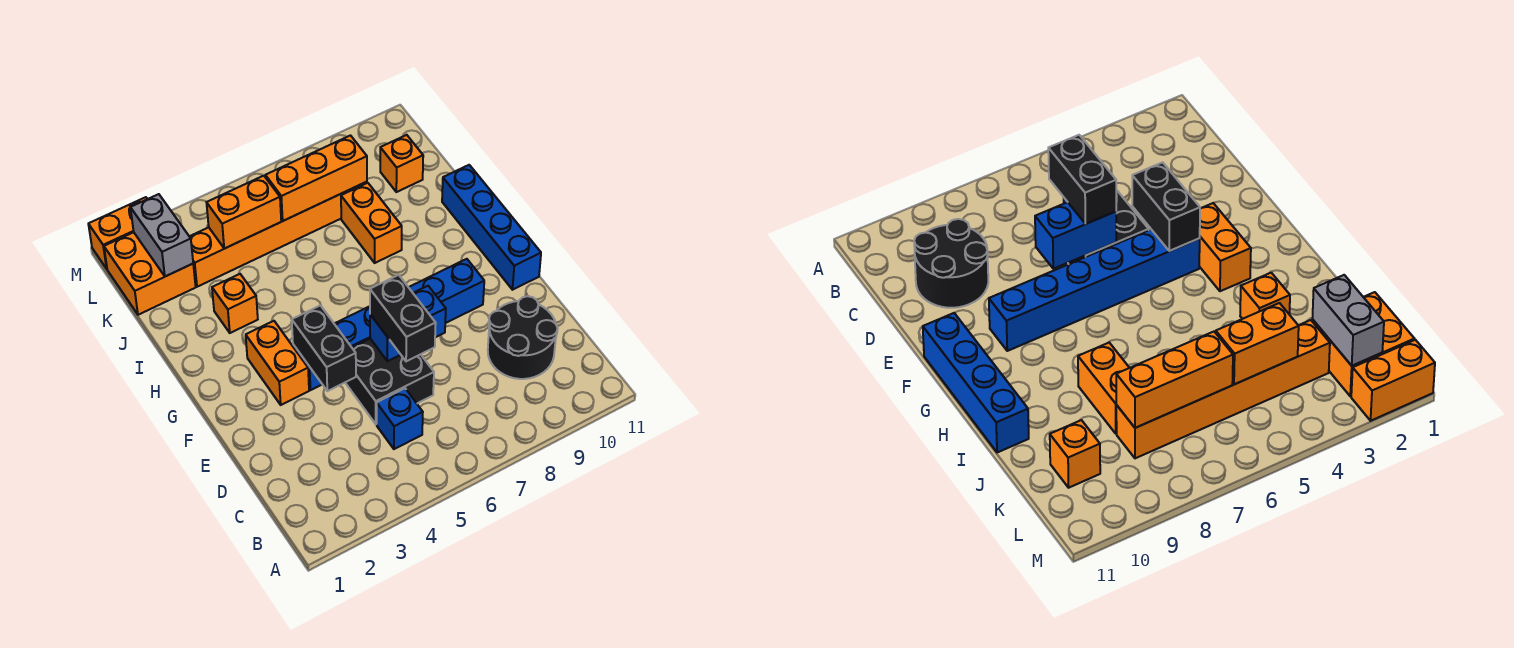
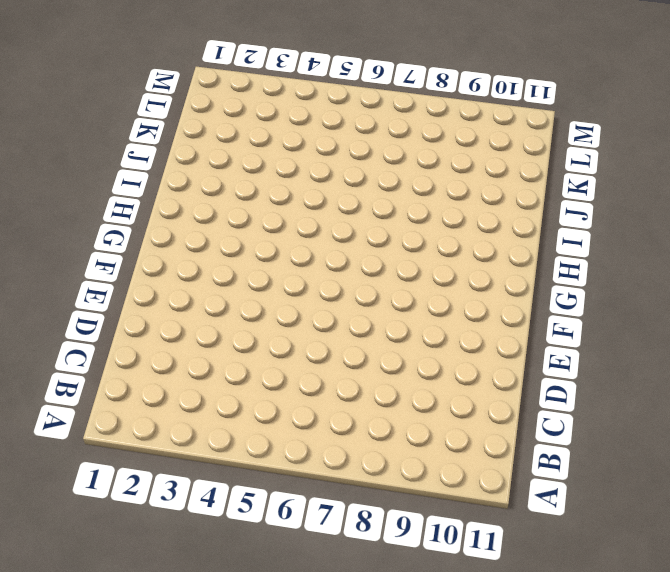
none -> blue 1x1 brick [377,388,423,449]
none -> black 2x2 round brick [488,296,558,379]
none -> black 2x2 brick [345,339,434,424]

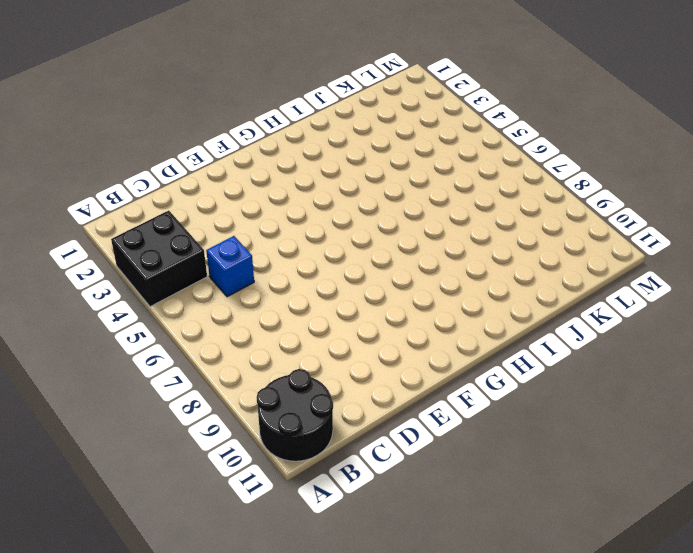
black 2x2 brick [111,211,207,307] -> black 2x2 brick moved to [345,339,434,424]
black 2x2 round brick [257,369,333,461] -> black 2x2 round brick moved to [488,296,558,379]
none -> orange 1x2 brick [246,321,309,405]
none -> blue 1x6 brick [293,259,484,390]
none -> blue 1x4 brick [442,165,541,290]

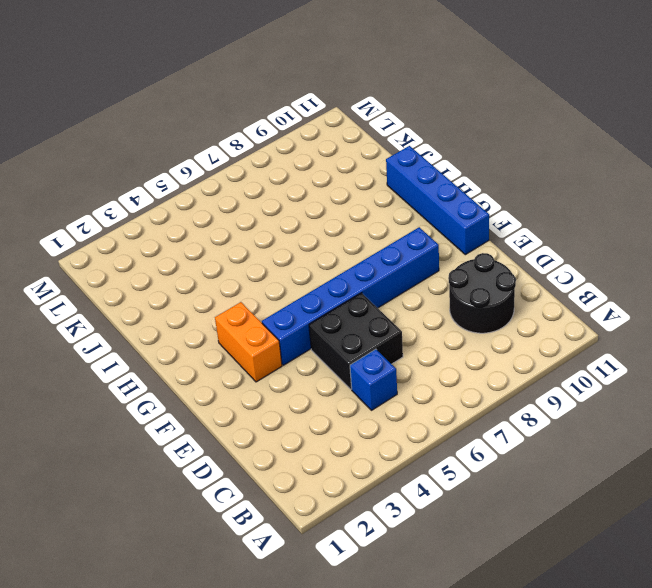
none -> orange 1x1 brick [212,274,258,333]
none -> orange 1x2 brick [341,183,402,263]
none -> orange 2x2 brick [104,232,196,315]

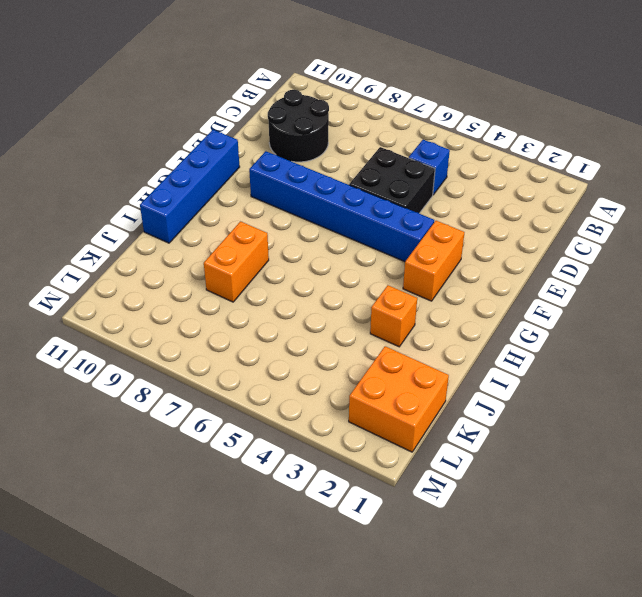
none -> orange 1x6 brick [189,182,367,287]
none -> orange 1x1 brick [380,135,423,192]
none -> orange 1x2 brick [88,197,147,269]

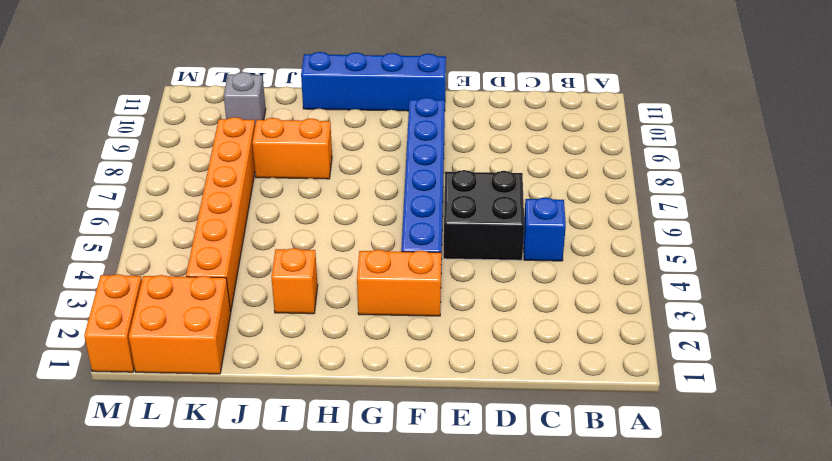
grey 1x1 brick [224,72,266,125] -> orange 1x1 brick [380,135,423,192]
none -> black 2x2 round brick [488,296,558,379]
none -> black 1x2 brick [292,305,356,391]
none -> blue 1x2 brick [370,286,446,361]

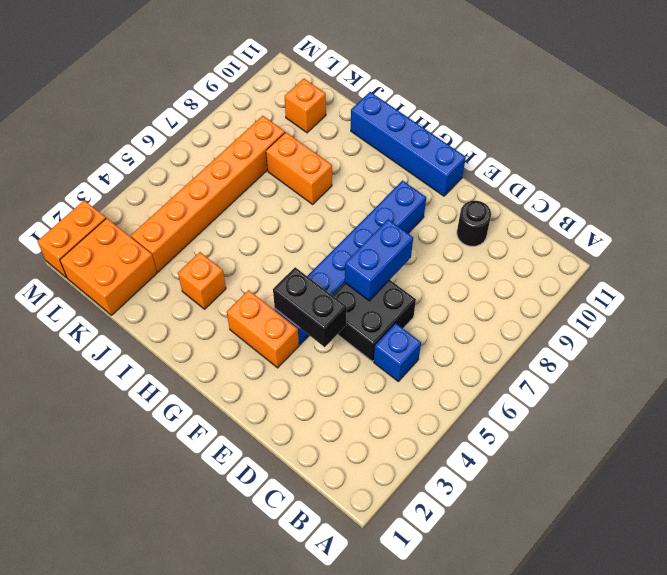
black 1x1 round brick [457,201,491,246] -> black 2x2 round brick [488,296,558,379]
none -> grey 1x2 brick [131,194,193,276]
none -> orange 1x2 brick [206,176,281,249]
none -> orange 1x3 brick [265,136,367,221]

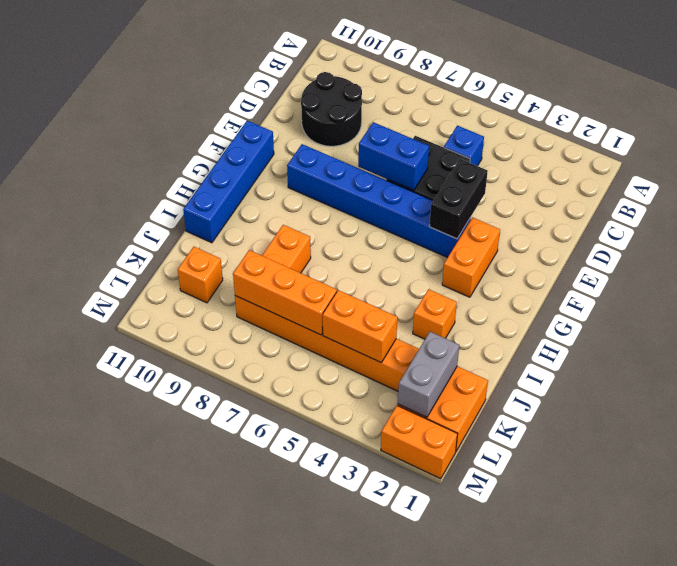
none -> black 1x2 brick [370,275,436,361]

